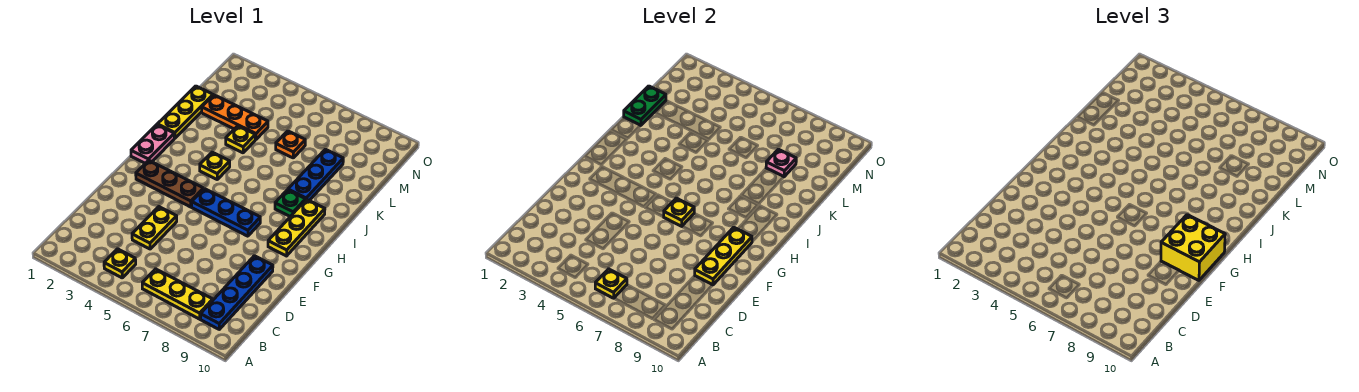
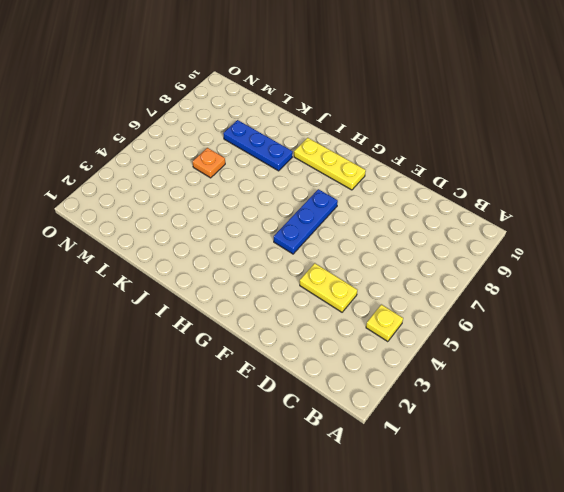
none -> yellow 1x3 plate [142,269,213,319]
none -> blue 1x4 plate [201,256,273,329]
none -> brown 1x3 plate [136,160,203,207]

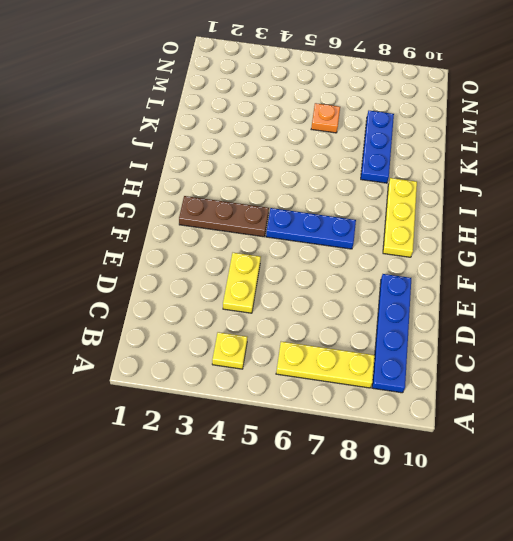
none -> pink 1x2 plate [131,125,174,163]
none -> yellow 1x1 plate [200,152,230,179]
none -> green 1x1 plate [275,190,306,217]

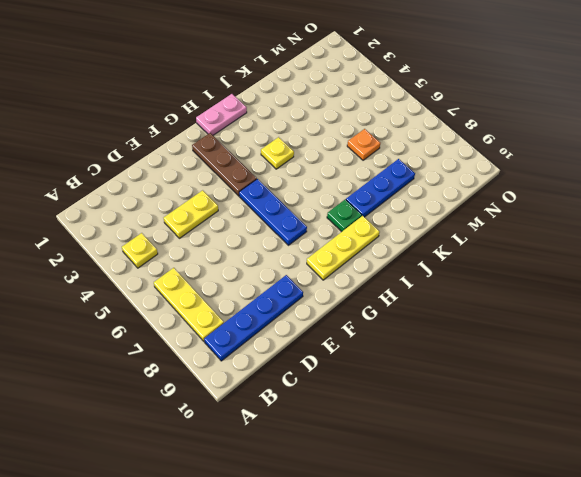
none -> yellow 1x3 plate [157,86,213,138]
none -> yellow 1x1 plate [226,126,255,153]
none -> orange 1x3 plate [202,95,268,140]

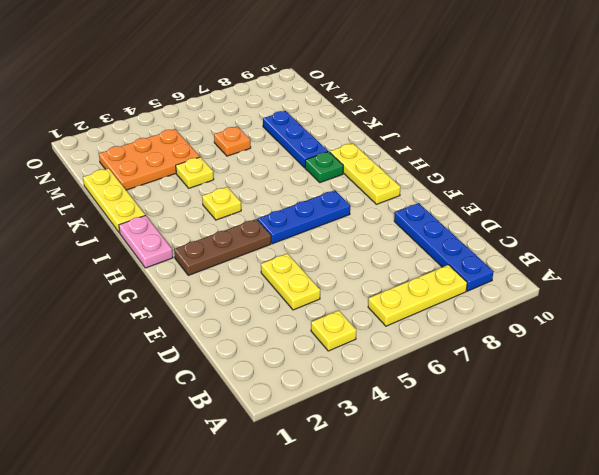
orange 2x3 plate [99,129,200,190] -> orange 1x3 plate [202,95,268,140]
none -> yellow 1x1 plate [595,269,627,298]
none -> yellow 1x3 plate [695,227,752,285]
none -> yellow 1x1 plate [664,198,694,226]

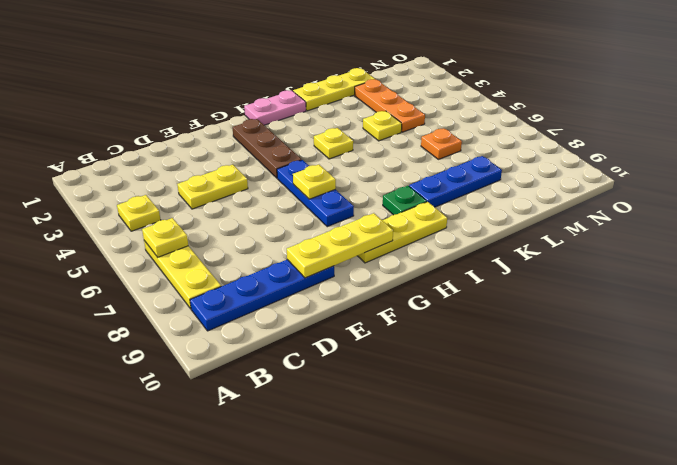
none -> green 1x2 plate [624,86,666,126]
none -> pink 1x1 plate [766,149,796,177]
none -> yellow 2x2 brick [1161,215,1225,280]

